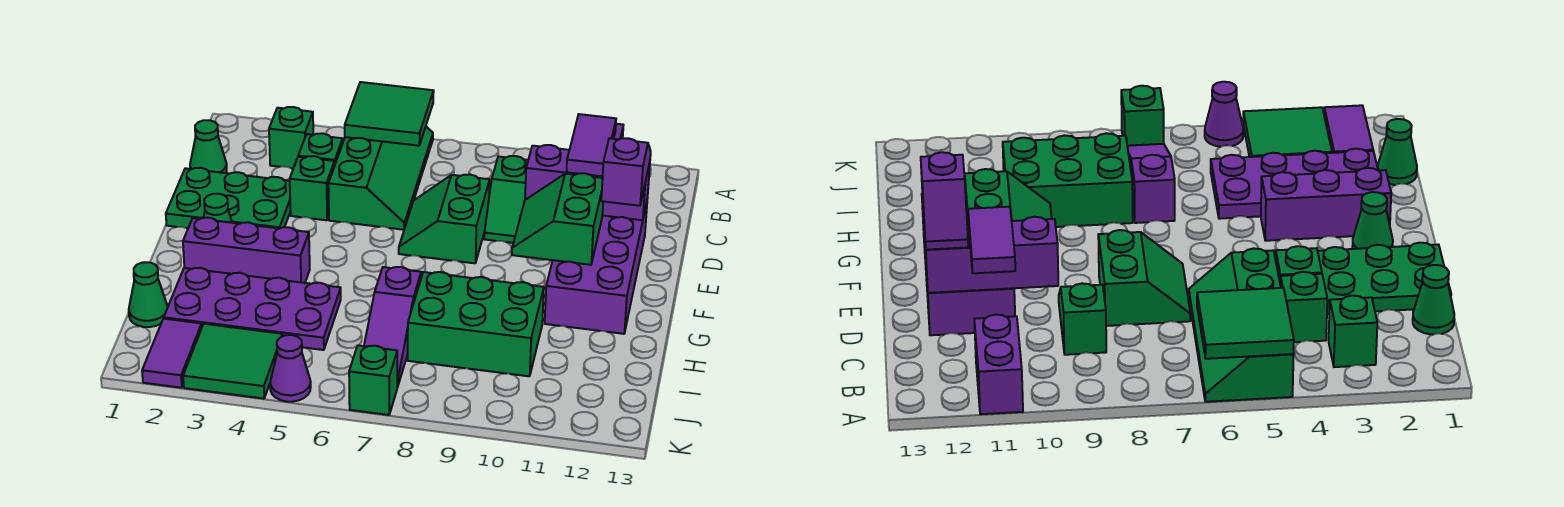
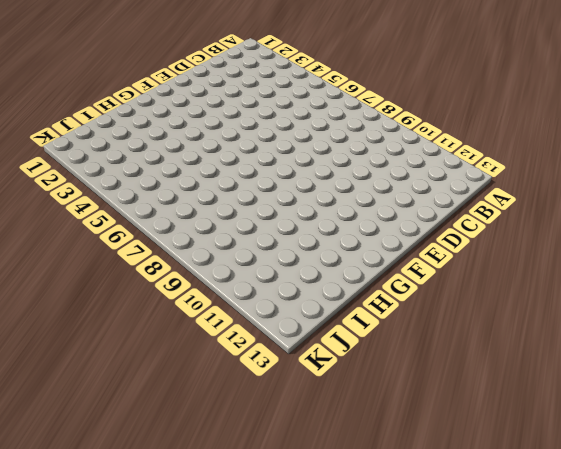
none -> green 2x4 slope [328,127,433,230]
none -> purple 1x2 brick [974,315,1023,414]
none -> green 1x1 brick [269,107,313,168]

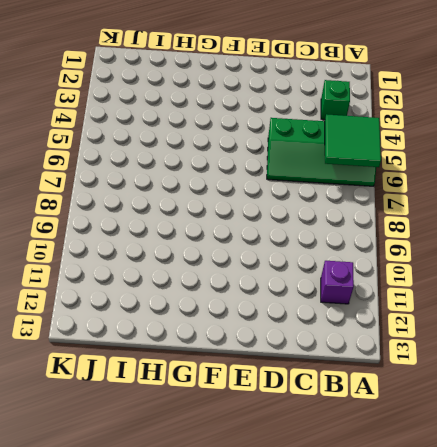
purple 1x1 brick [321,261,354,304] -> purple 1x2 brick [974,315,1023,414]
none -> green 1x1 cone [190,120,227,173]
none -> green 1x1 brick [298,133,343,163]
none -> green 1x2 slope [484,156,528,243]

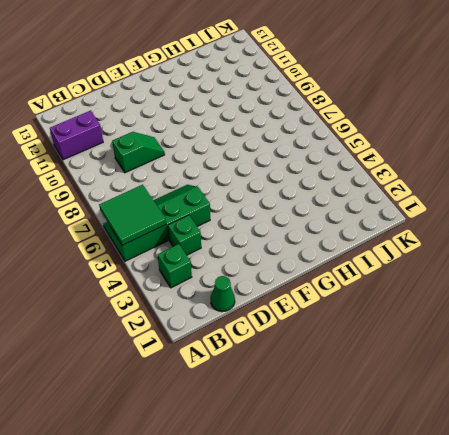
none -> green 2x3 plate [166,168,291,228]
none -> green 1x1 brick [290,156,335,220]
none -> green 2x2 slope [399,174,490,263]

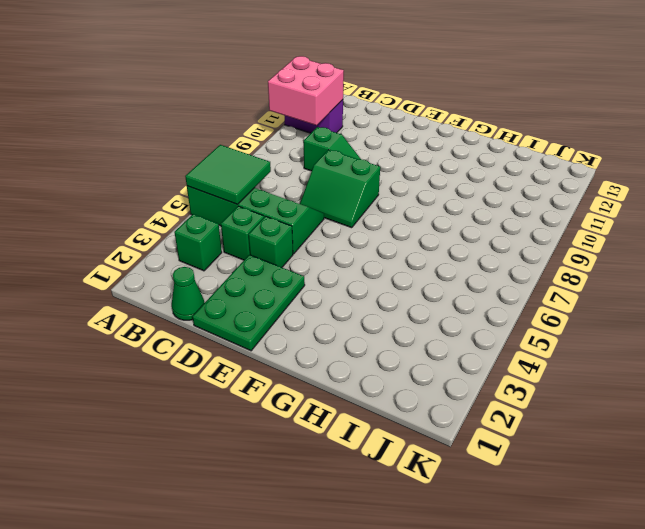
pink 2x2 brick [268,56,344,125] -> none
none -> purple 2x4 brick [545,203,647,334]
none -> green 1x1 cone [203,194,232,223]
none -> purple 1x3 brick [183,218,310,283]

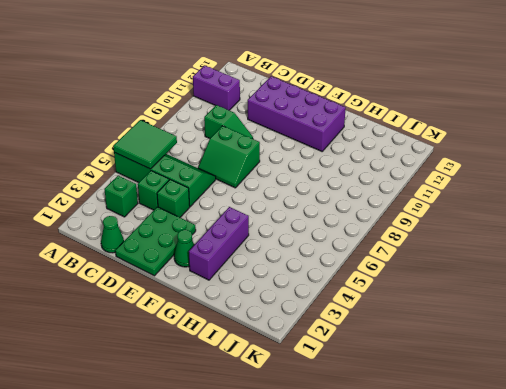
none -> purple 2x4 plate [164,268,341,350]
none -> purple 1x3 slope [364,267,421,387]
none -> green 2x3 brick [408,272,544,376]

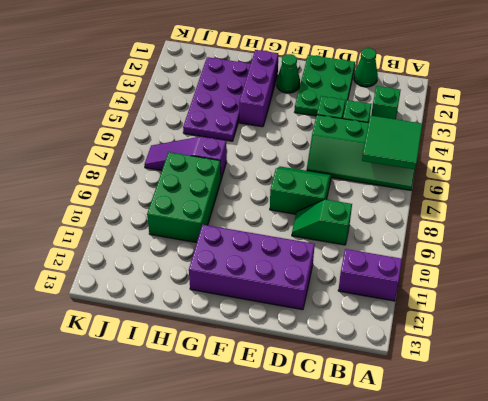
none -> green 1x1 cone [129,262,168,327]
none -> purple 1x2 tile [142,319,202,388]
none -> green 2x2 tile [183,324,283,399]

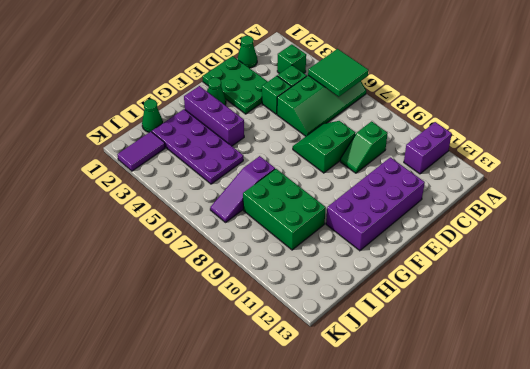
none -> green 2x2 tile [183,324,283,399]
none -> purple 1x1 cone [270,335,311,402]
none -> green 1x1 brick [349,345,397,415]

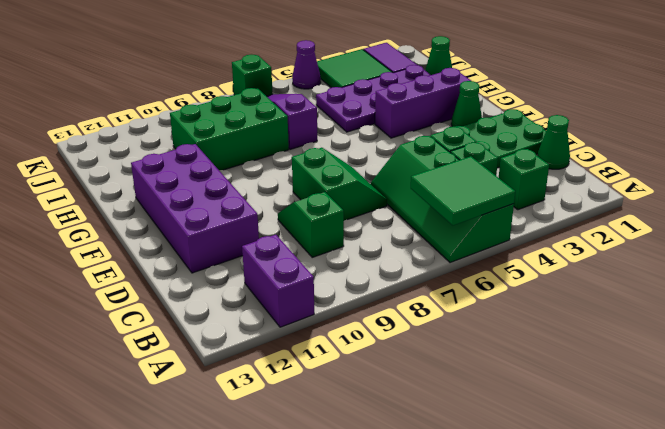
none -> purple 1x3 brick [525,145,650,220]
none -> green 2x2 slope [512,173,603,265]
none -> purple 1x2 tile [567,114,616,176]

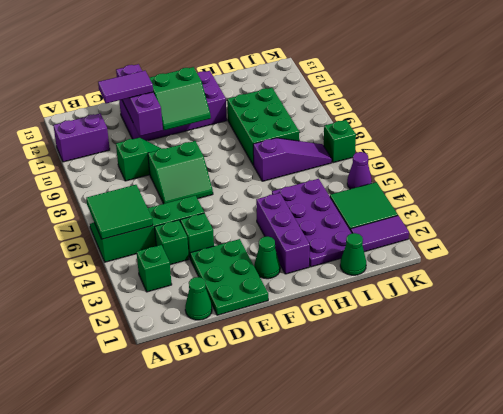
none -> purple 1x2 slope [601,138,651,206]

